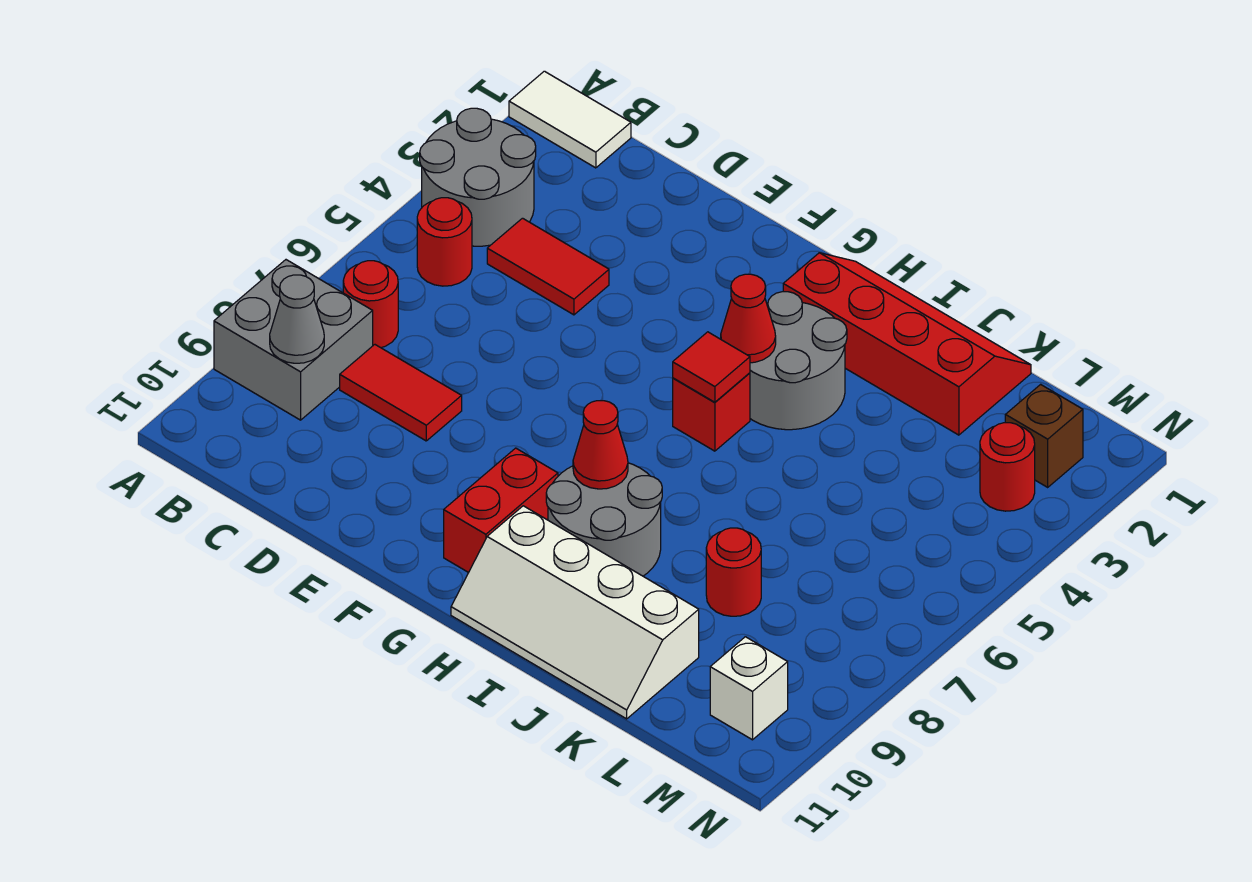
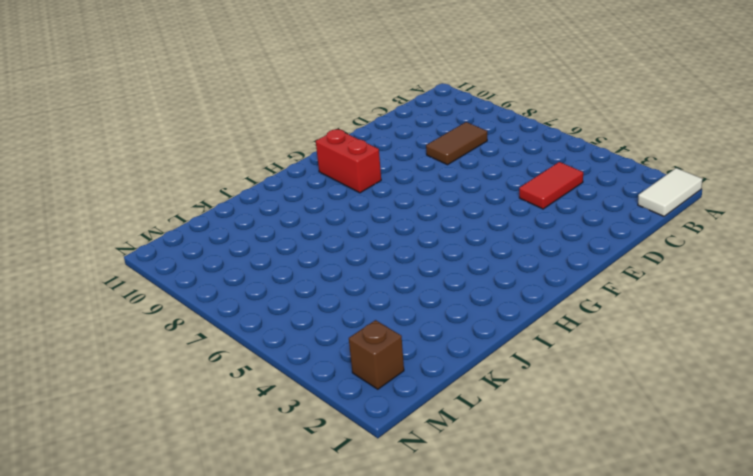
brown 1x2 tile [426,122,487,165] -> red 1x2 tile [340,345,462,441]
none -> grey 2x2 round brick [420,108,536,246]
none -> grey 2x2 brick [214,260,373,420]
none -> red 1x1 round brick [417,198,472,286]

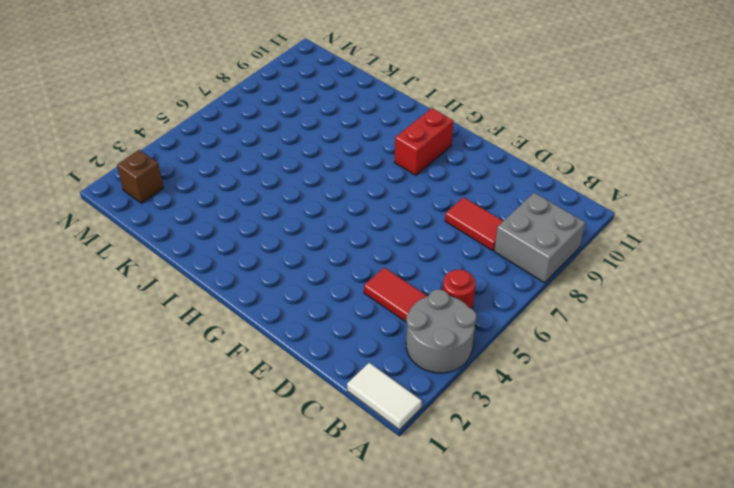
none -> red 1x1 round brick [343,261,398,348]
none -> red 2x4 slope [783,253,1031,435]
none -> grey 2x2 round brick [750,292,847,430]

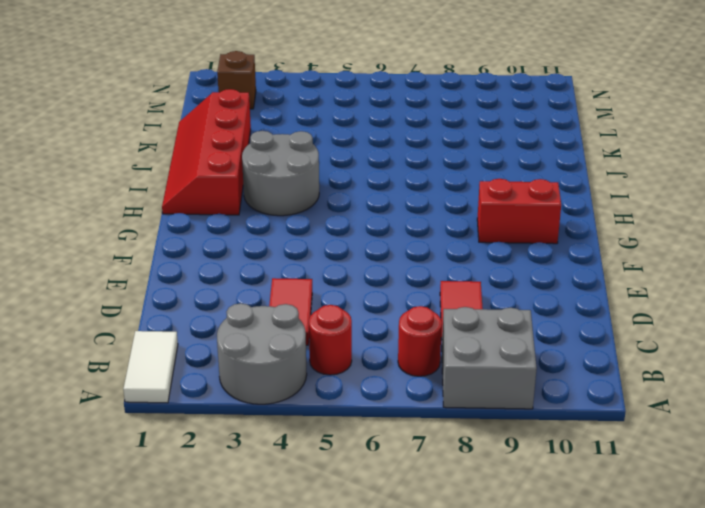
none -> red 1x1 brick [673,373,750,451]
none -> grey 2x2 round brick [546,463,662,576]
none -> white 2x4 slope [451,506,699,719]

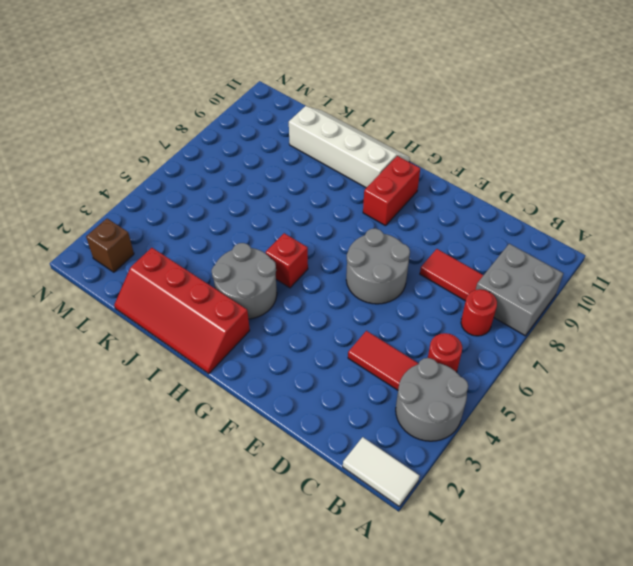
grey 2x2 round brick [346,228,410,304] -> grey 2x2 round brick moved to [546,463,662,576]
none -> red 1x1 round brick [706,528,761,616]
none -> red 1x1 round brick [980,423,1035,511]
none -> white 1x1 brick [710,637,788,740]

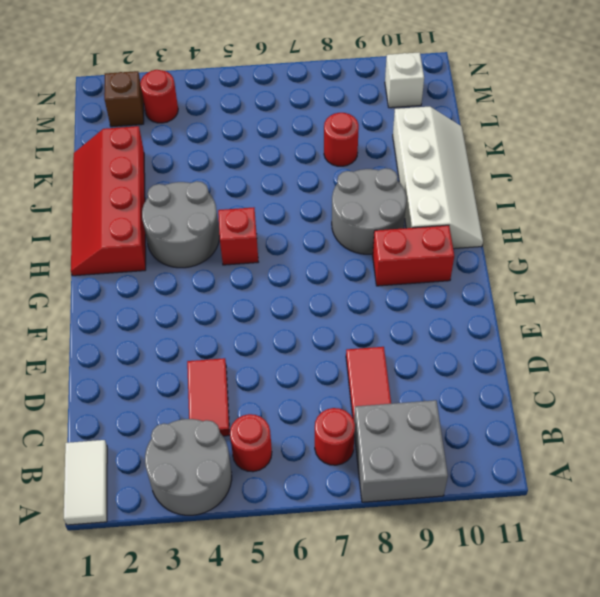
none -> grey 1x1 cone [270,275,324,363]
none -> red 1x1 cone [721,274,776,363]
none -> red 1x1 tile [673,332,750,402]

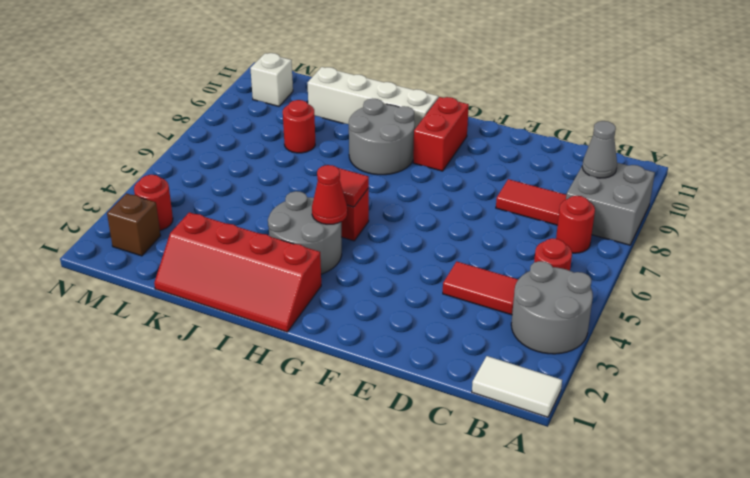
none -> red 1x1 cone [573,401,628,489]

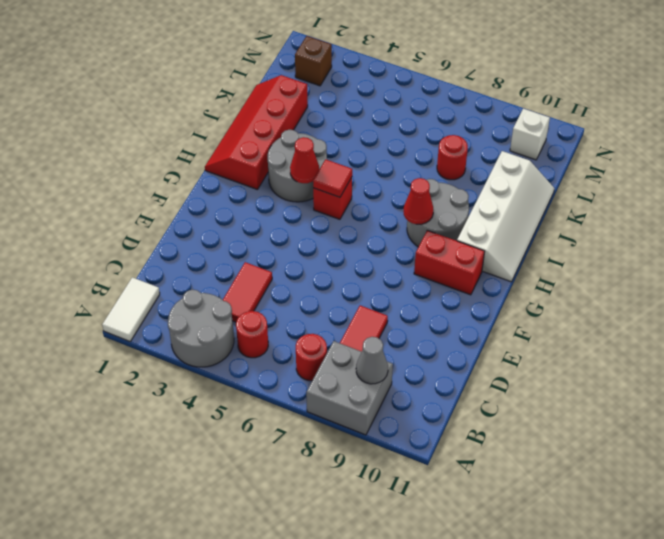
none -> red 1x1 round brick [980,423,1035,511]

